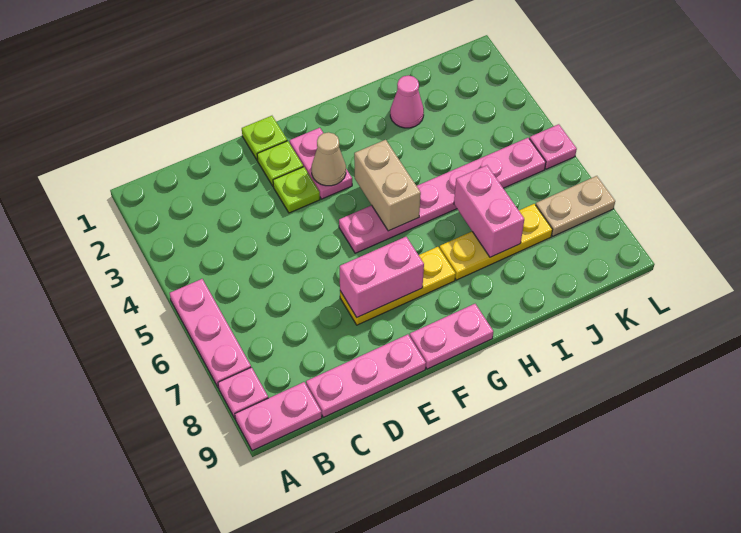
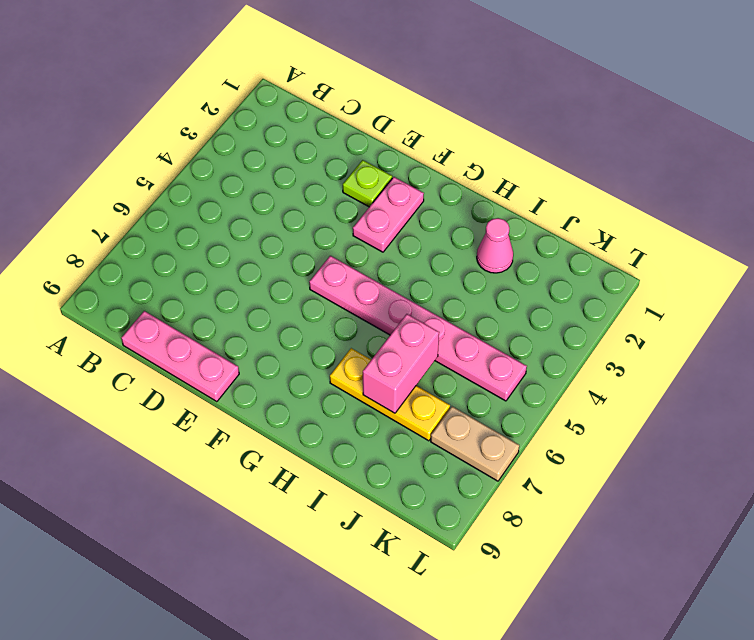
none -> pink 1x3 plate [170,279,251,388]
none -> pink 1x1 plate [218,367,268,418]
none -> pink 1x2 plate [235,382,322,451]

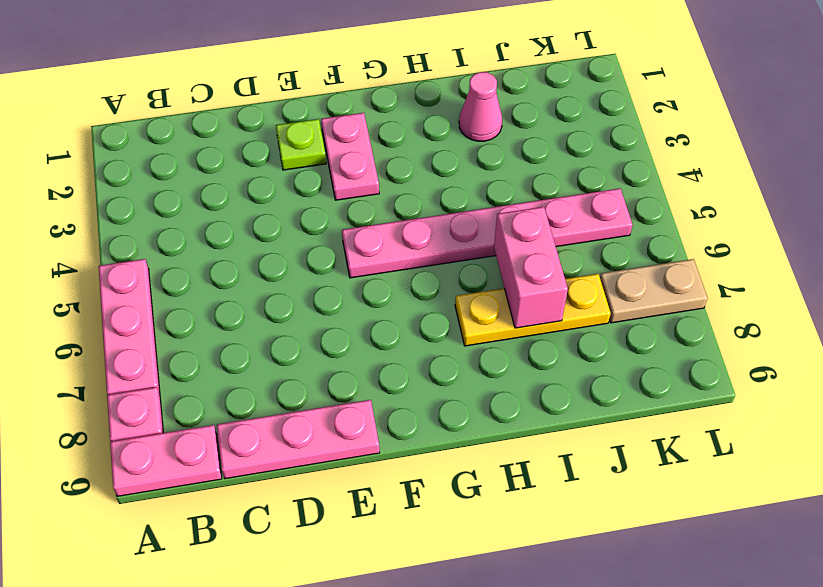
none -> lime 1x1 plate [242,116,287,160]
none -> lime 1x1 plate [273,167,320,213]
none -> yellow 1x3 plate [340,247,456,325]

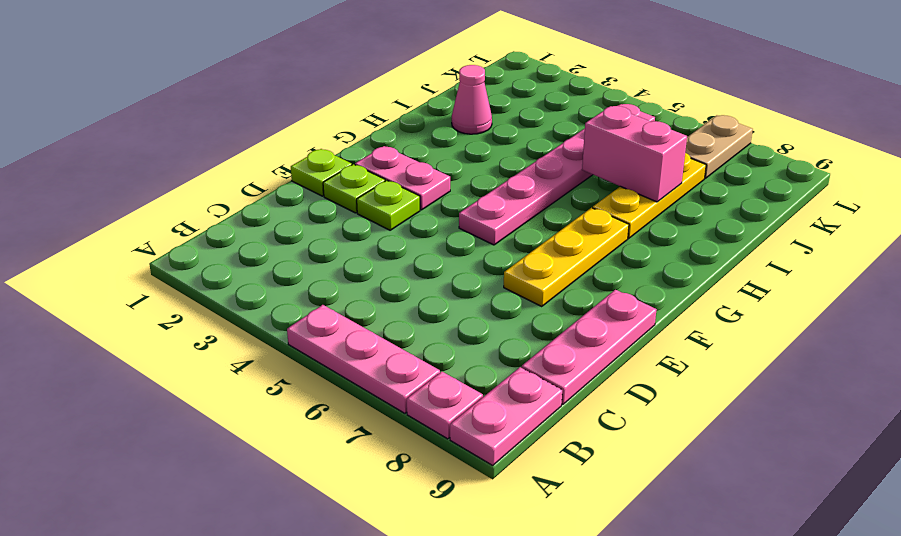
none -> pink 1x2 plate [410,304,493,369]
none -> pink 1x1 plate [530,124,577,169]
none -> pink 1x2 brick [340,237,424,317]

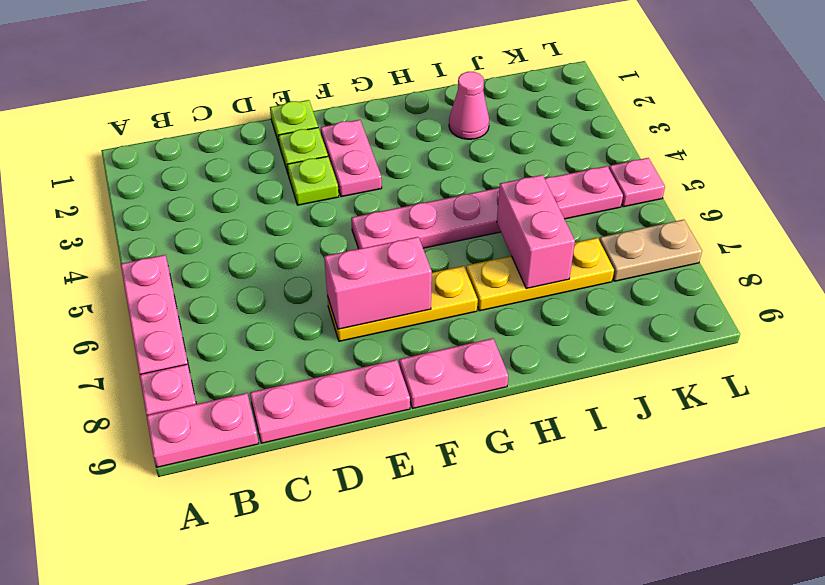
none -> tan 1x1 cone [312,132,346,186]
none -> tan 1x2 brick [354,140,421,231]

